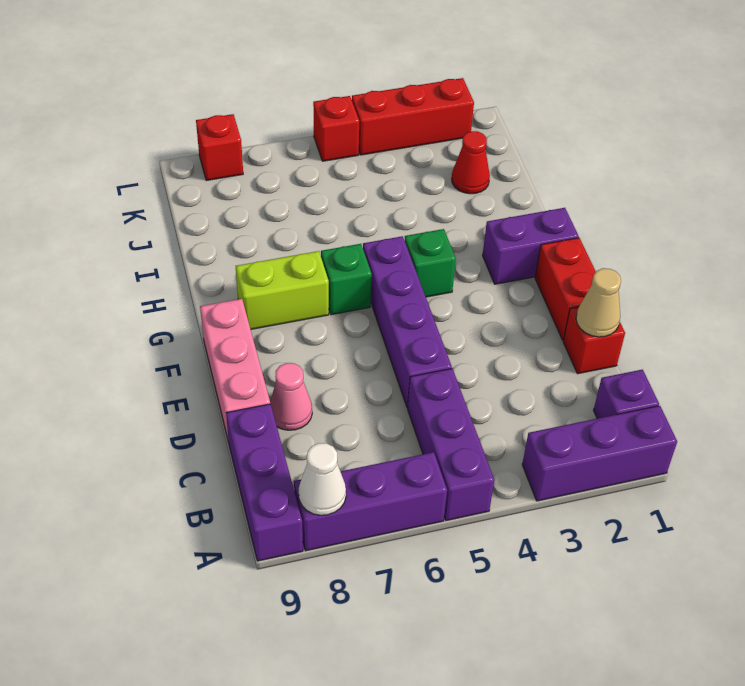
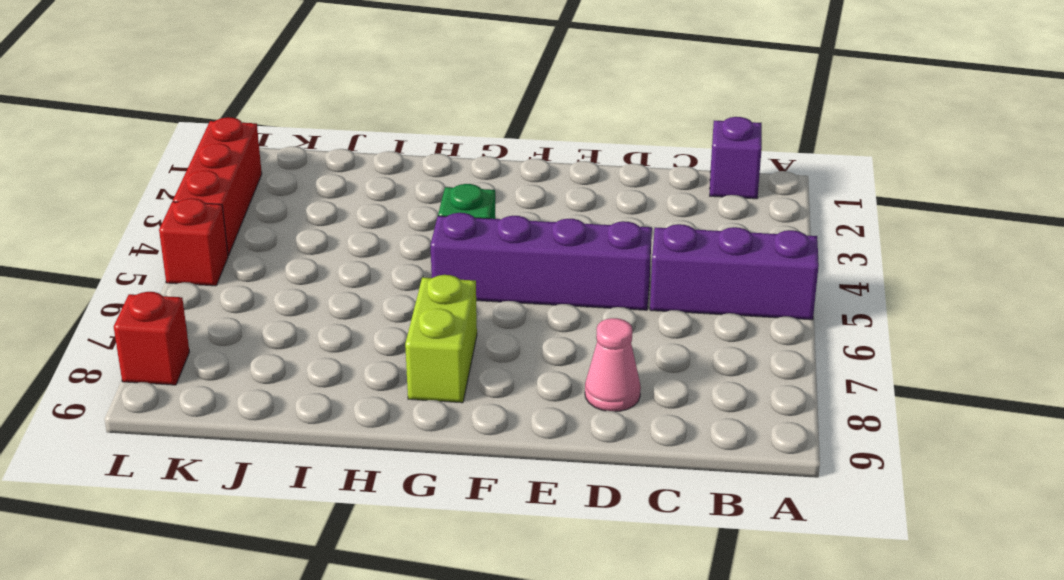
none -> purple 1x3 brick [522,406,677,501]
none -> purple 1x3 brick [294,452,447,551]
none -> purple 1x3 brick [226,404,303,561]

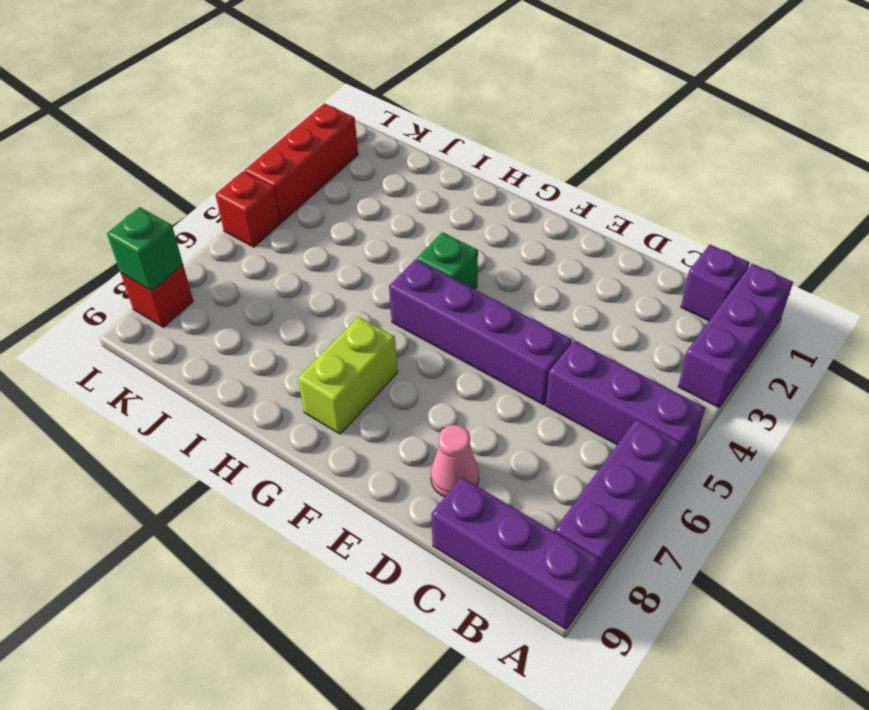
green 1x1 brick [107,207,183,291] -> green 1x1 brick moved to [321,244,372,315]
none -> red 1x1 brick [563,307,625,374]
none -> pink 1x3 brick [200,299,270,442]
none -> red 1x2 brick [535,238,596,340]

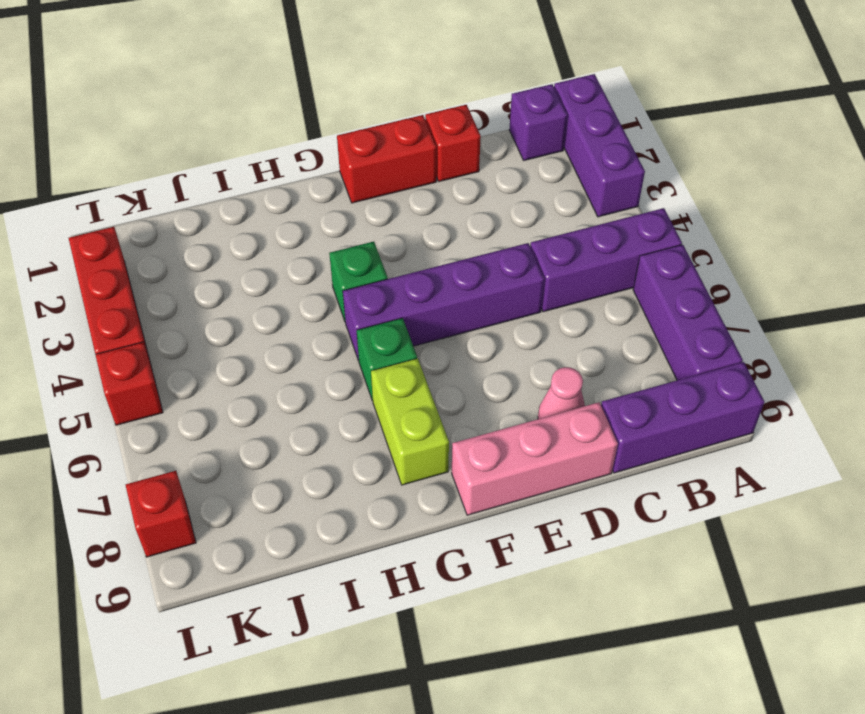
none -> purple 1x2 brick [483,208,579,284]
none -> red 1x1 cone [452,131,490,194]
none -> white 1x1 cone [299,443,346,515]

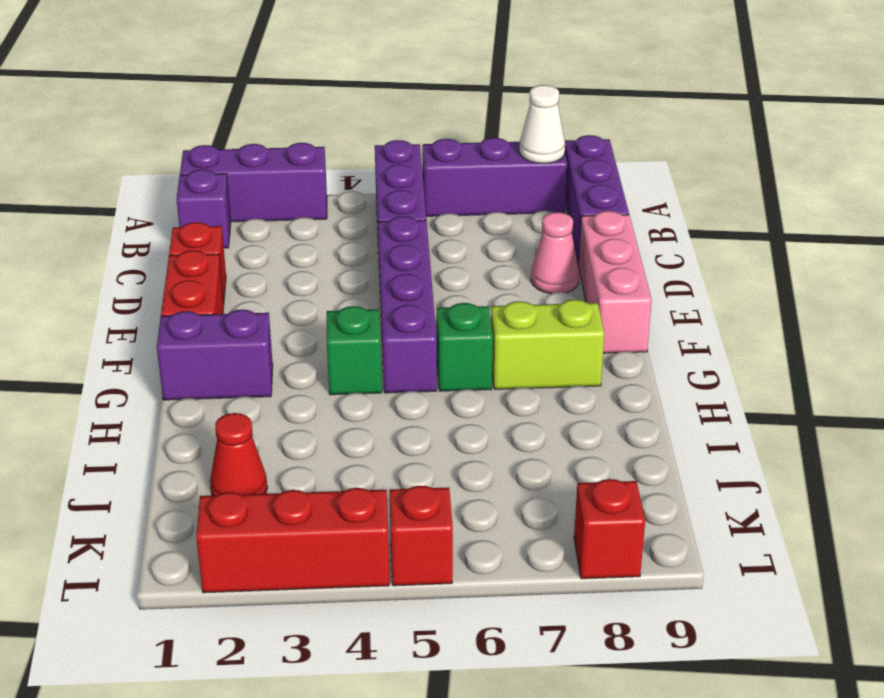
none -> tan 1x1 cone [576,268,621,337]

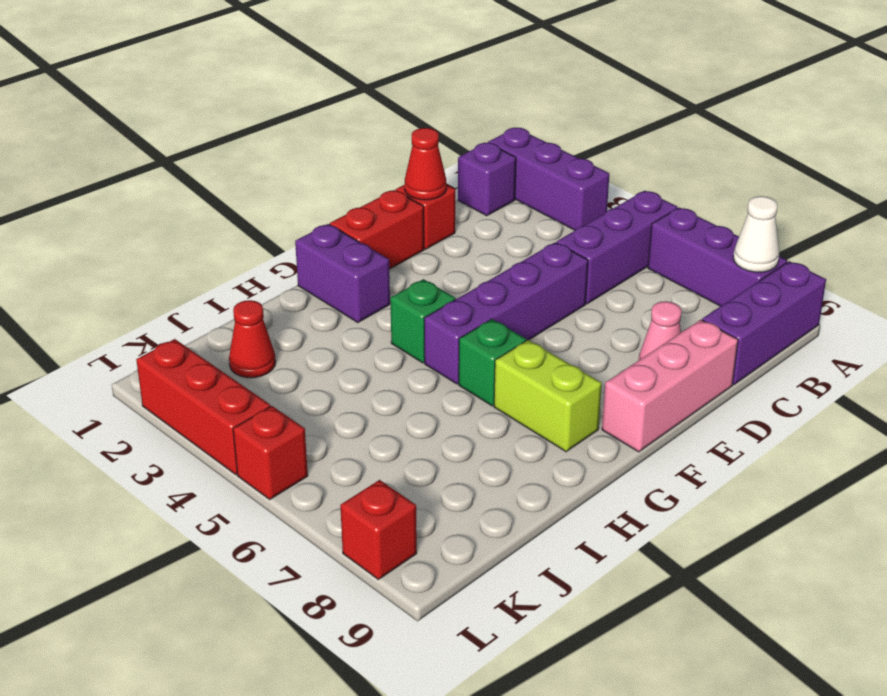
red 1x1 cone [405,128,446,200] -> tan 1x1 cone [576,268,621,337]

